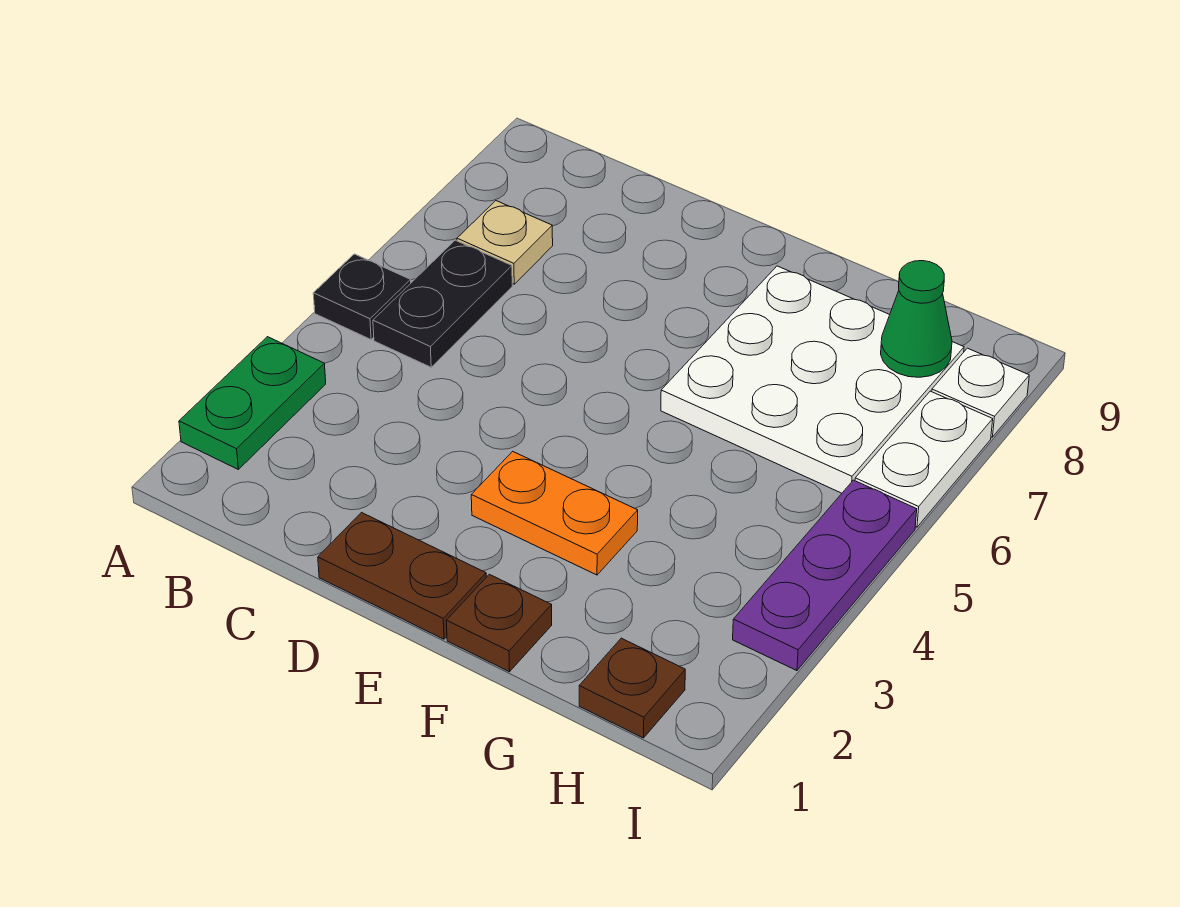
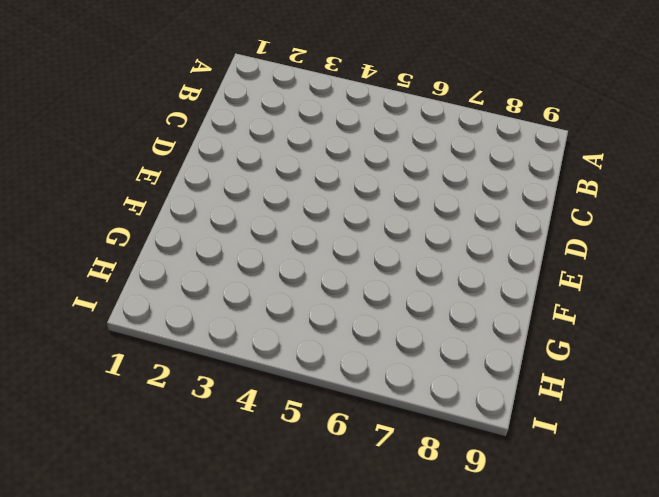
none -> green 1x2 plate [179,337,326,469]
none -> black 1x1 plate [313,254,411,339]
none -> black 1x2 plate [373,240,512,367]

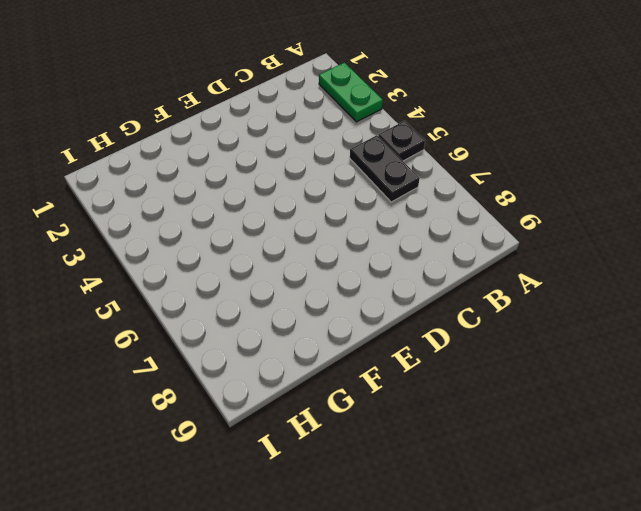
none -> tan 1x1 plate [457,201,553,284]
none -> brown 1x2 plate [318,513,486,639]
none -> orange 1x2 plate [471,451,638,575]

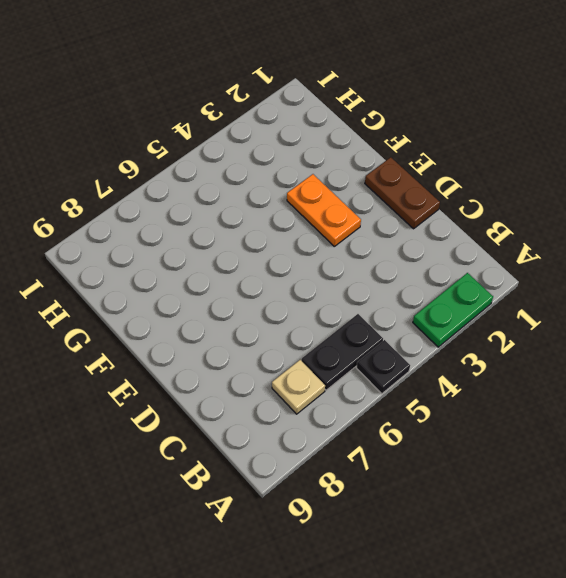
none -> brown 1x1 plate [446,574,552,672]
none -> white 3x3 plate [661,266,964,493]
none -> brown 1x1 plate [579,638,685,738]

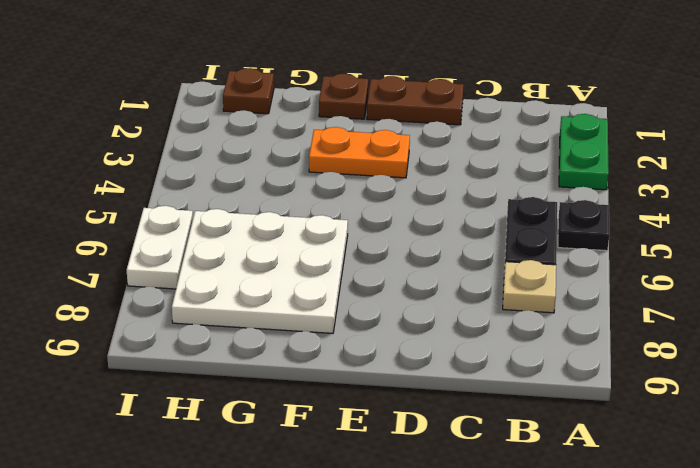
none -> purple 1x3 plate [733,480,917,671]
none -> white 1x1 plate [932,348,1029,437]
none -> green 1x1 cone [881,261,952,377]

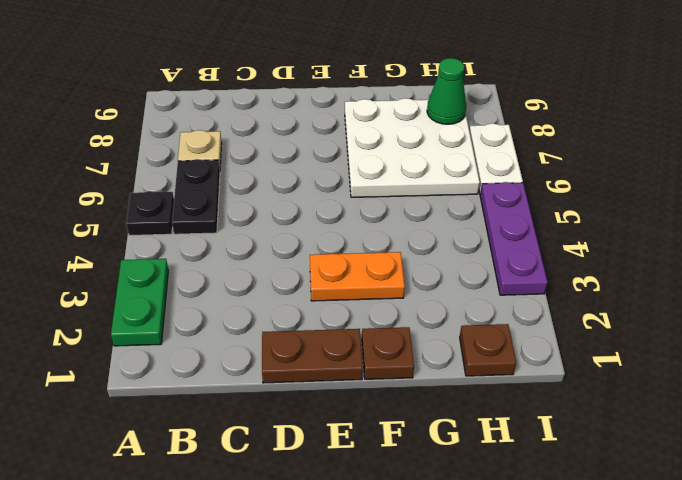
none -> white 1x1 plate [932,348,1029,437]

